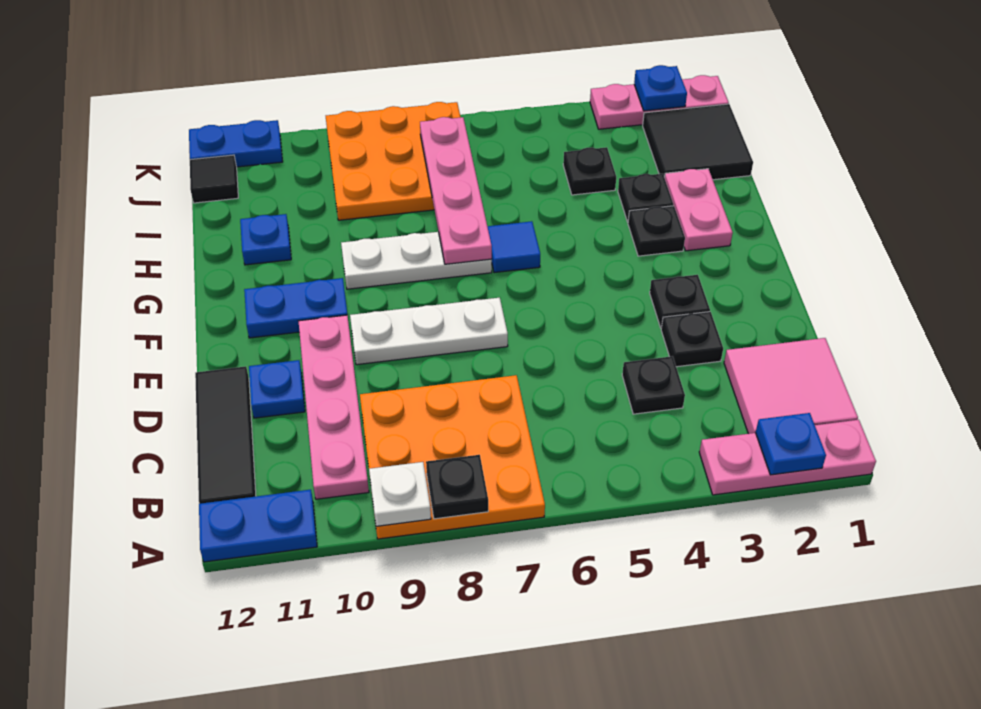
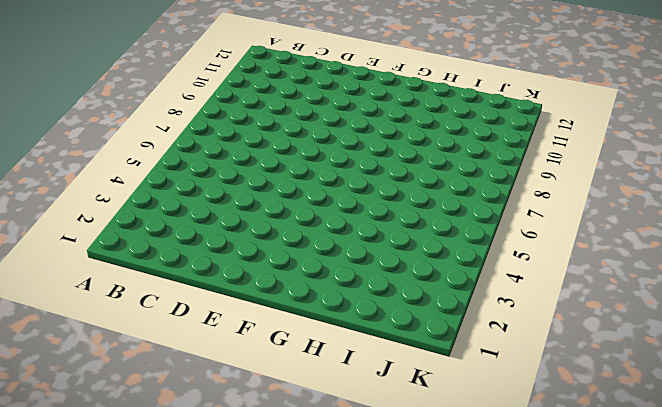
none -> pink 1x3 plate [699,420,876,495]
none -> orange 3x3 plate [360,375,545,539]
none -> blue 1x2 plate [199,490,317,562]

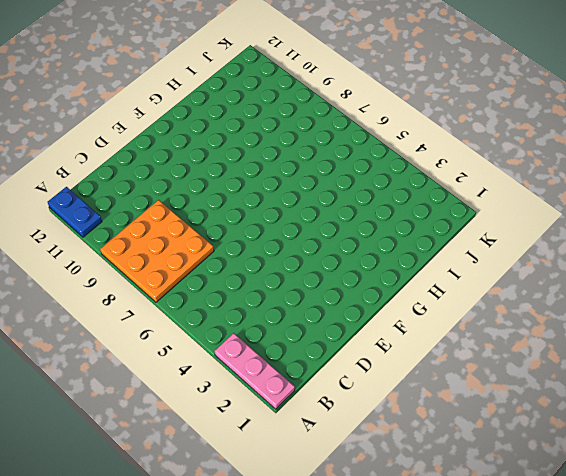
none -> pink 2x2 tile [724,338,858,434]
none -> pink 1x4 plate [299,315,369,499]
none -> black 1x3 tile [195,366,256,504]

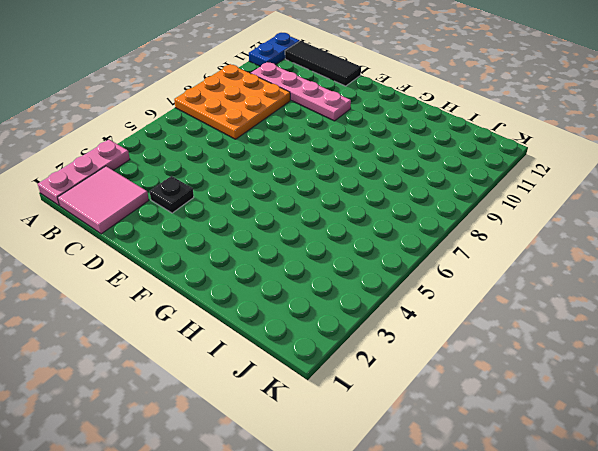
none -> black 1x1 plate [622,356,685,414]
none -> blue 1x1 plate [249,360,305,418]
none -> black 1x1 plate [650,275,710,328]

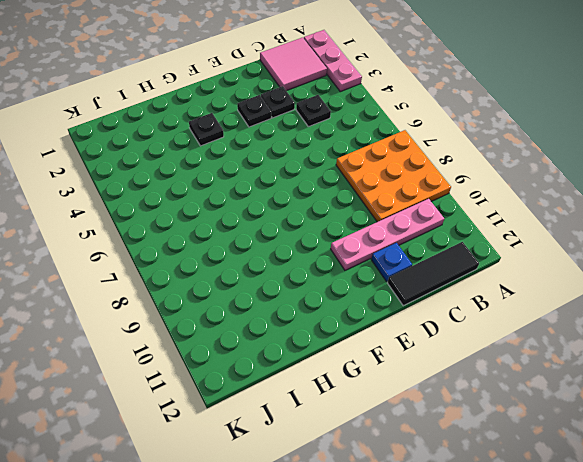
none -> blue 1x2 plate [199,490,317,562]
none -> white 1x3 plate [350,298,508,365]
none -> blue 1x2 plate [244,278,347,338]

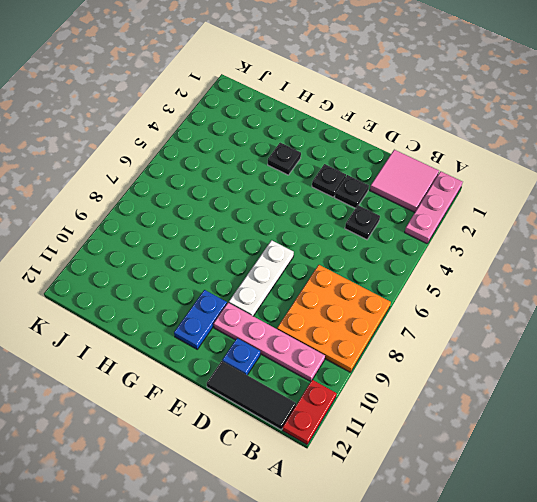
red 1x2 plate [283,380,336,445] -> blue 1x2 plate [199,490,317,562]
none -> pink 1x2 plate [665,169,733,251]
none -> blue 1x1 tile [487,221,540,273]
none -> white 1x3 plate [341,232,492,289]

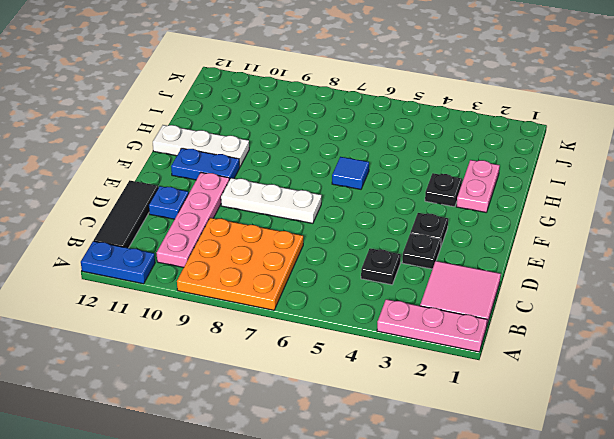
white 1x3 plate [153,125,249,167] -> white 1x3 plate moved to [341,232,492,289]
none -> black 1x1 plate [618,174,673,222]
none -> blue 1x1 plate [240,214,291,265]
none -> black 2x2 tile [643,104,753,180]

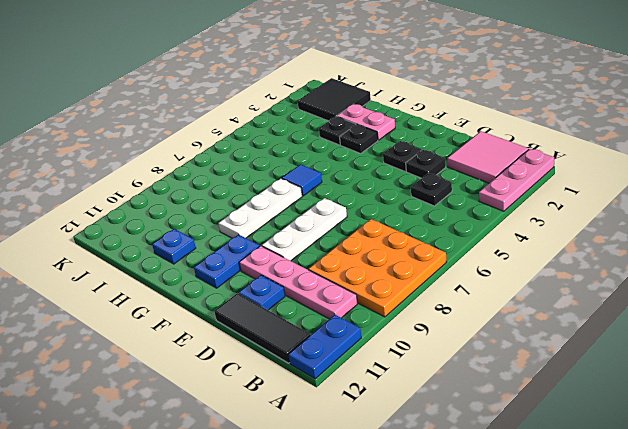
none -> black 1x1 plate [563,147,616,195]
none -> orange 3x3 plate [326,102,461,220]
none -> black 1x1 tile [190,155,238,203]

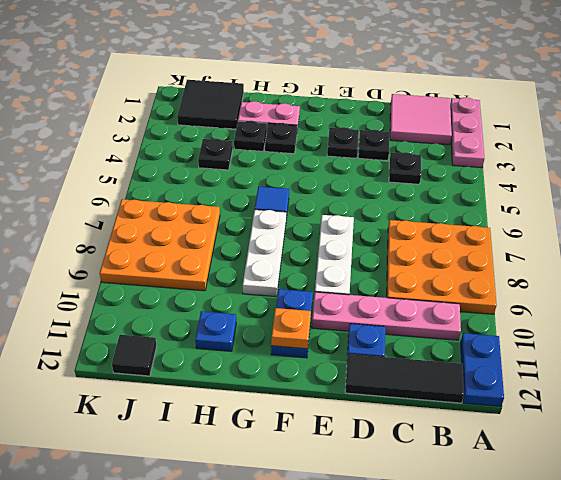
orange 1x1 plate [271,308,311,349] -> none
none -> pink 1x3 plate [590,75,729,129]
none -> blue 1x2 plate [189,120,283,167]
none -> blue 1x1 plate [756,413,826,475]

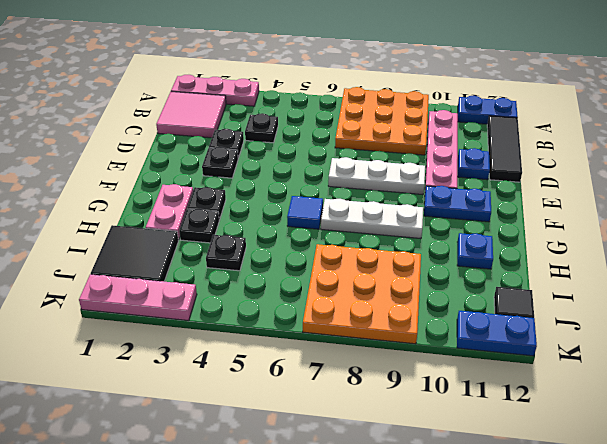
none -> blue 1x1 plate [756,413,826,475]
none -> black 1x1 plate [426,455,488,519]
none -> white 1x1 plate [369,462,431,526]

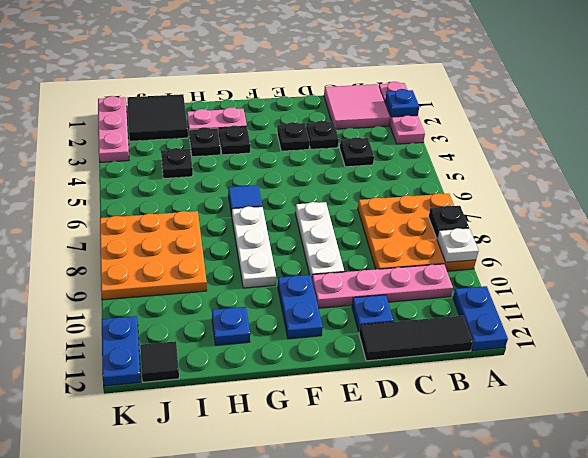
none -> pink 1x4 plate [420,117,492,264]
none -> blue 1x1 plate [634,65,687,111]

